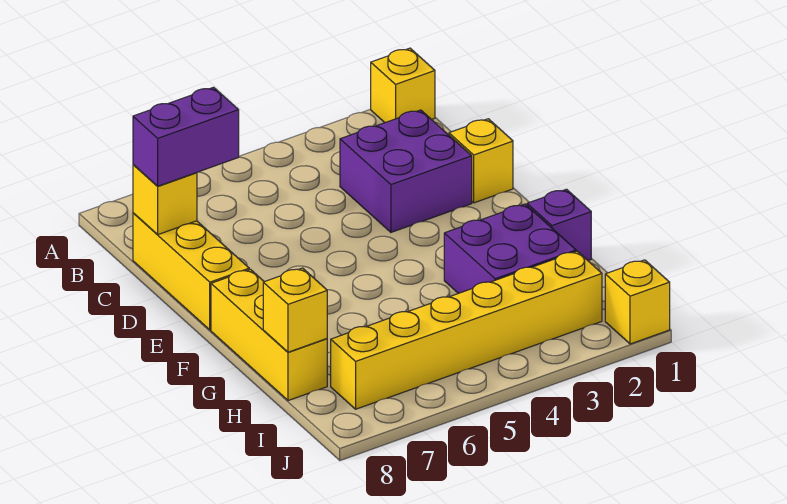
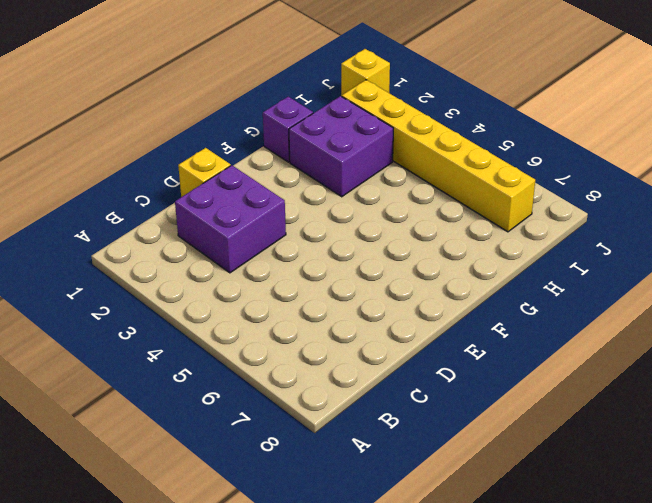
none -> yellow 1x1 brick [371,48,435,123]
none -> yellow 1x3 brick [133,213,249,330]
none -> yellow 1x3 brick [211,269,327,401]

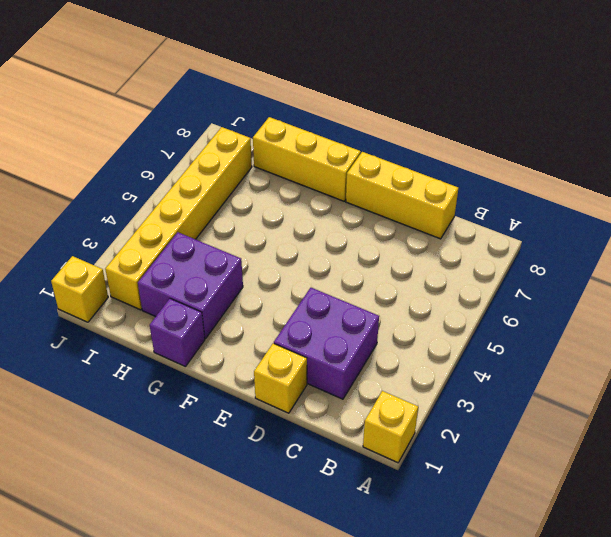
none -> yellow 1x1 brick [133,165,197,235]
none -> yellow 1x1 brick [263,268,327,352]
none -> purple 1x2 brick [133,87,239,186]

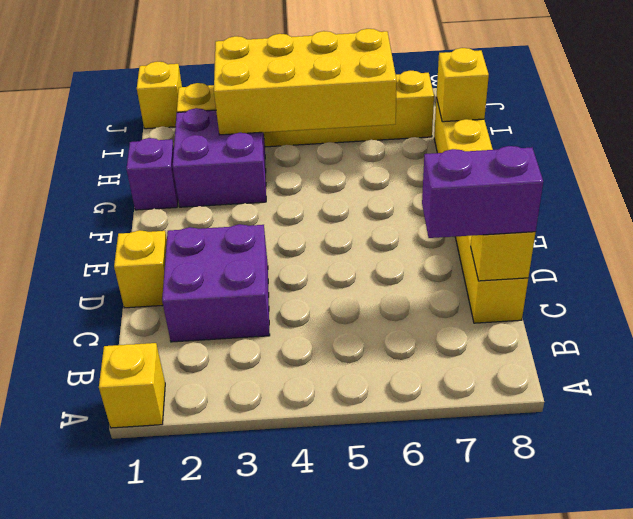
yellow 2x4 brick [214,29,397,135] -> none

